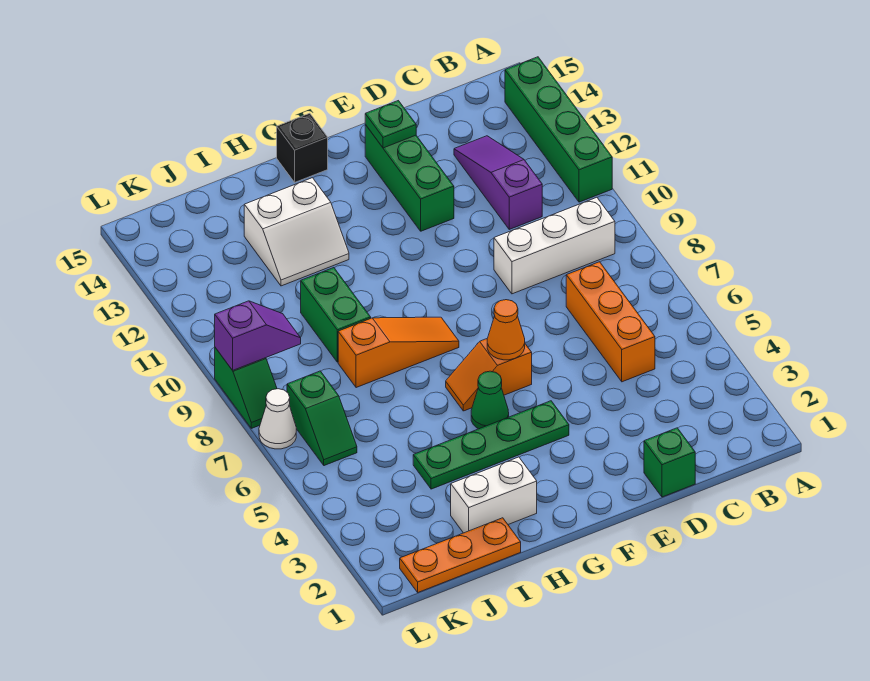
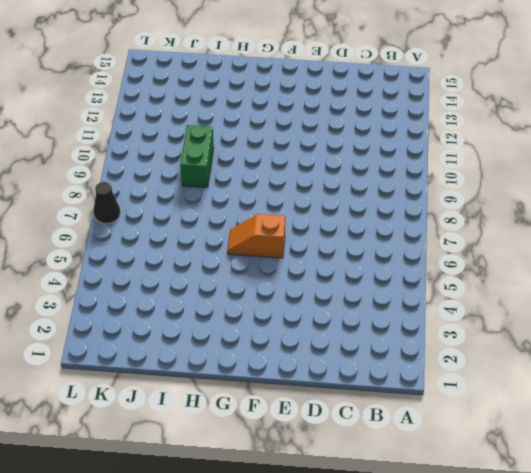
black 1x1 cone [94,182,120,224] -> white 1x1 cone [259,389,296,449]
none -> green 1x4 brick [505,57,612,202]
none -> white 1x3 brick [494,197,615,294]
none -> orange 1x3 brick [566,262,655,382]

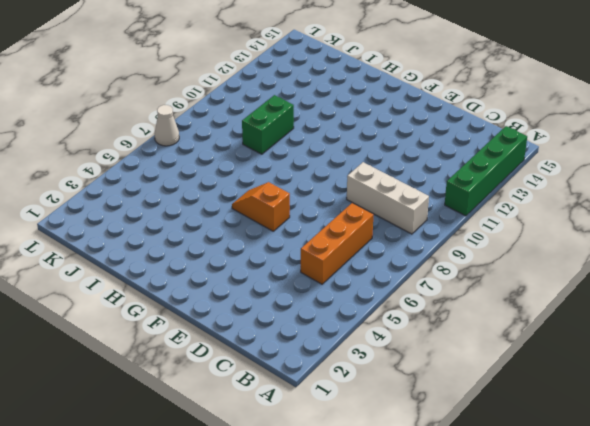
none -> purple 1x3 slope [454,136,542,229]
none -> green 1x1 brick [644,428,695,497]
none -> green 1x3 brick [365,125,454,231]

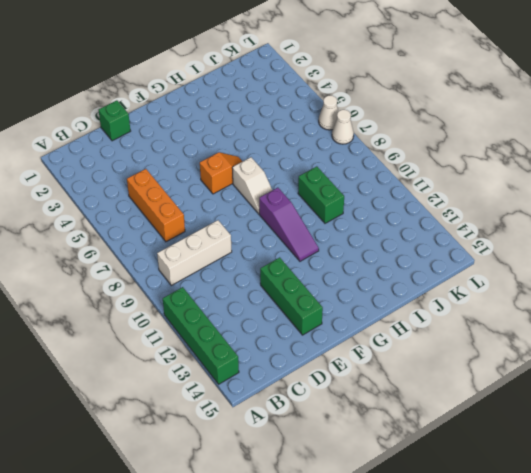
white 1x2 slope [232,157,272,214] -> orange 1x3 slope [338,317,459,388]
purple 1x3 slope [259,188,319,261] -> purple 1x3 slope moved to [454,136,542,229]
white 1x1 cone [319,95,338,130] -> none
none -> green 1x4 plate [413,401,569,489]
none -> green 1x1 cone [471,371,509,429]
none -> black 1x1 brick [277,113,328,182]

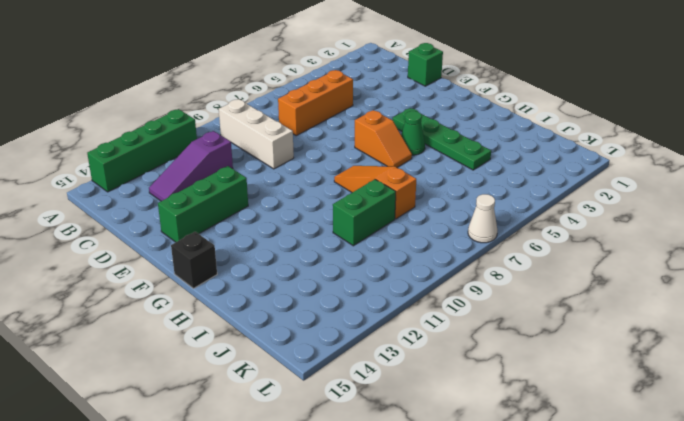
none -> white 1x2 brick [451,457,537,533]
none -> white 2x2 slope [244,178,349,286]
none -> orange 1x3 plate [400,518,521,592]

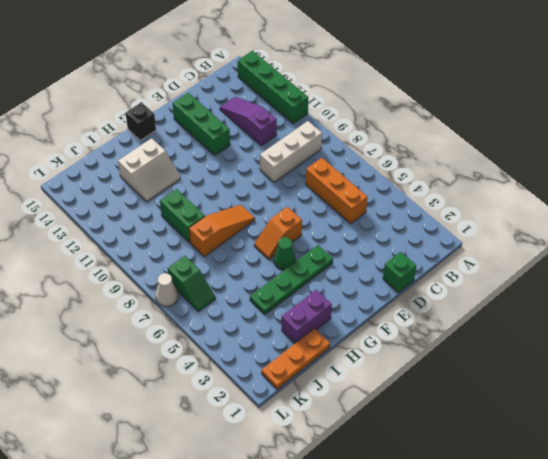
purple 1x2 brick [282,290,332,343] -> white 1x2 brick [451,457,537,533]
none -> green 1x2 slope [215,348,277,428]
none -> green 1x1 plate [365,101,416,148]
none -> orange 1x1 cone [487,300,525,360]

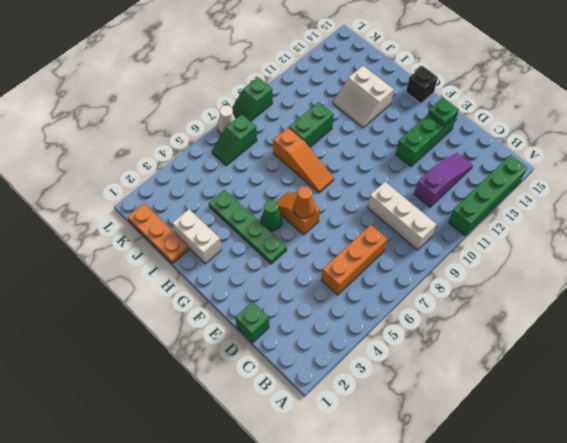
none -> purple 1x2 slope [215,301,301,370]

